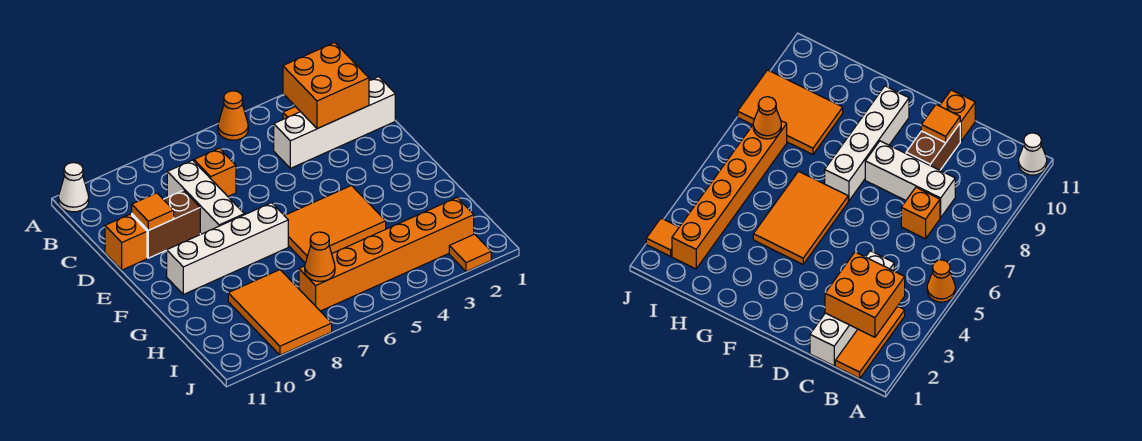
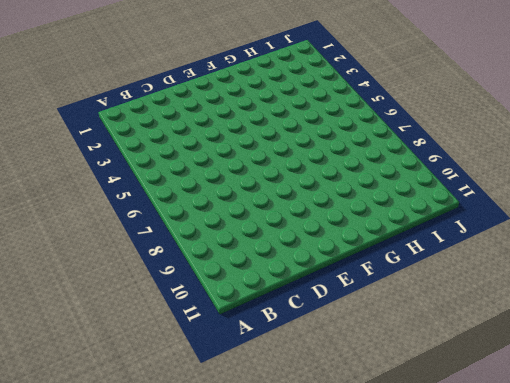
none -> orange 1x1 cone [218,91,248,140]
none -> white 1x1 cone [58,163,89,212]
none -> orange 1x3 tile [835,306,905,378]

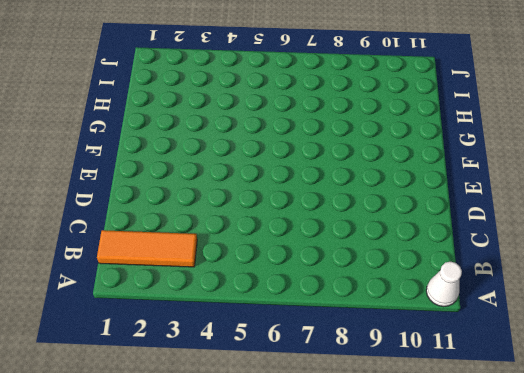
none -> orange 1x1 cone [218,91,248,140]
none -> white 1x4 brick [274,77,395,168]
none -> orange 1x1 brick [194,148,236,196]

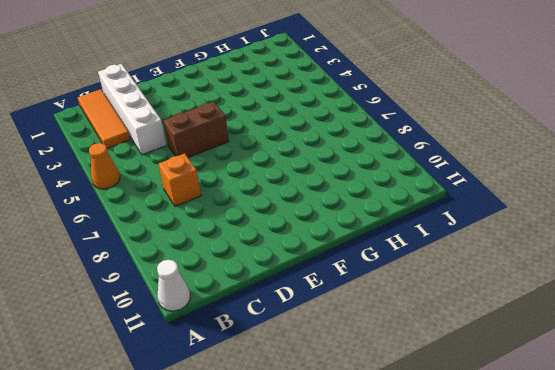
brown 1x2 brick [163,102,229,157] -> brown 1x2 brick turned to [132,190,200,258]
none -> white 1x3 brick [167,160,244,234]
none -> orange 1x1 brick [105,214,147,270]
none -> orange 2x3 tile [284,186,386,263]

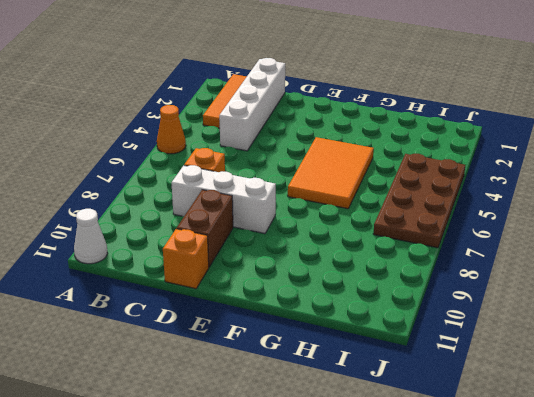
brown 2x4 plate [373,154,465,248] -> orange 1x6 brick [299,198,474,311]
none -> white 1x4 brick [167,203,288,294]
none -> orange 2x3 tile [228,270,332,355]
none -> orange 1x1 tile [449,234,491,272]

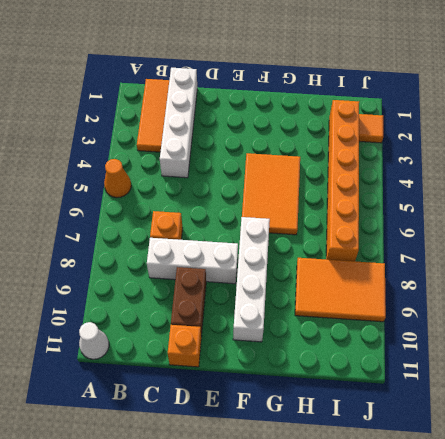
none -> orange 2x2 brick [283,42,369,129]
none -> orange 1x1 tile [132,193,174,230]
none -> orange 1x1 cone [305,232,335,281]

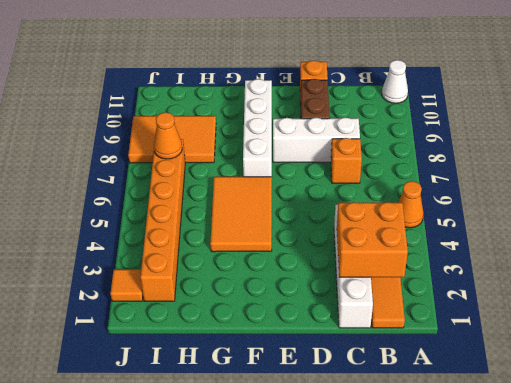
none -> orange 1x1 tile [132,193,174,230]

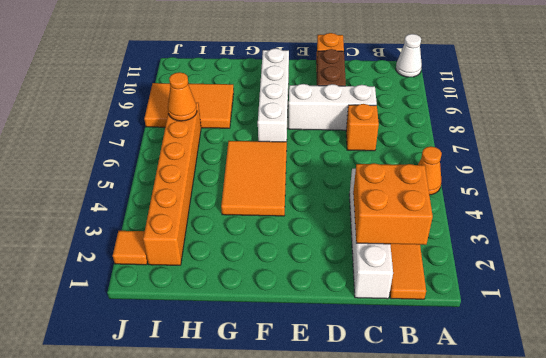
none -> orange 1x1 tile [132,193,174,230]

